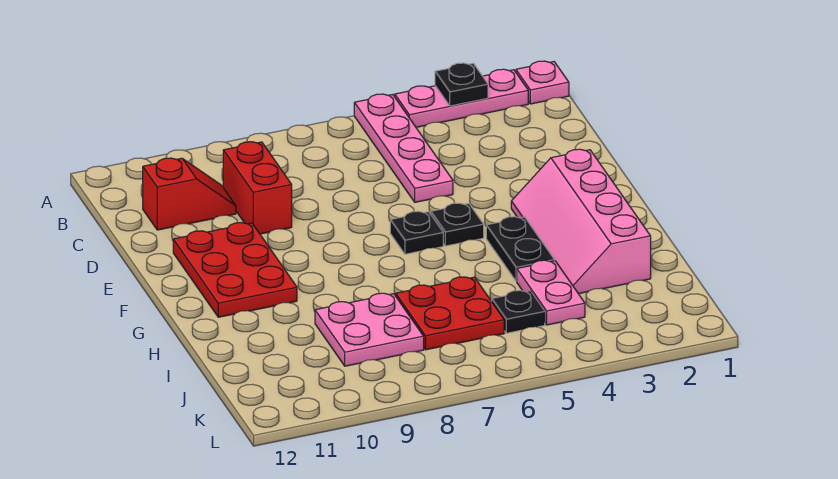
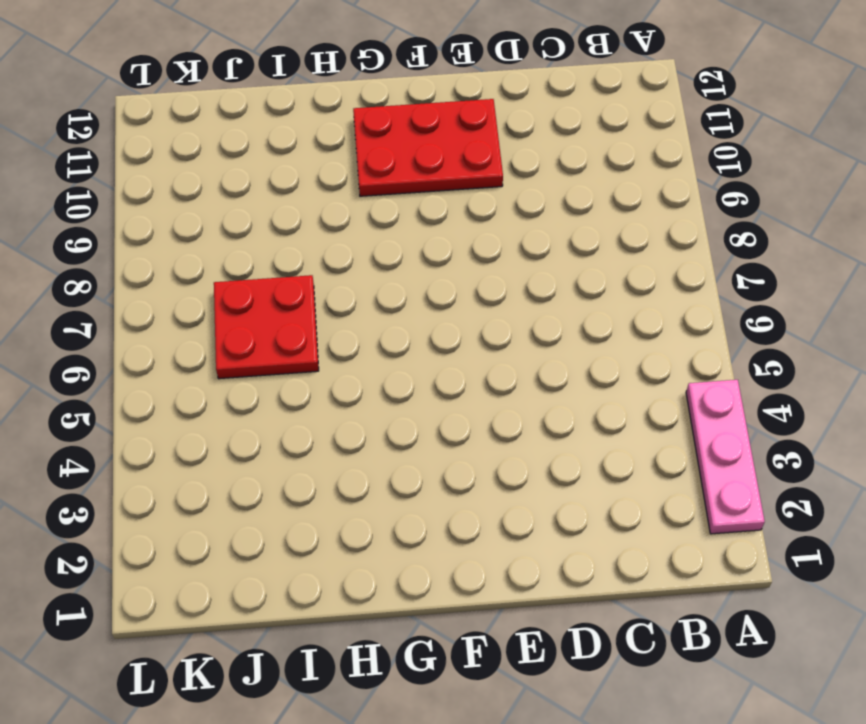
none -> pink 1x1 plate [516,61,569,104]
none -> pink 1x4 plate [354,94,453,202]
none -> red 1x2 brick [223,142,292,234]

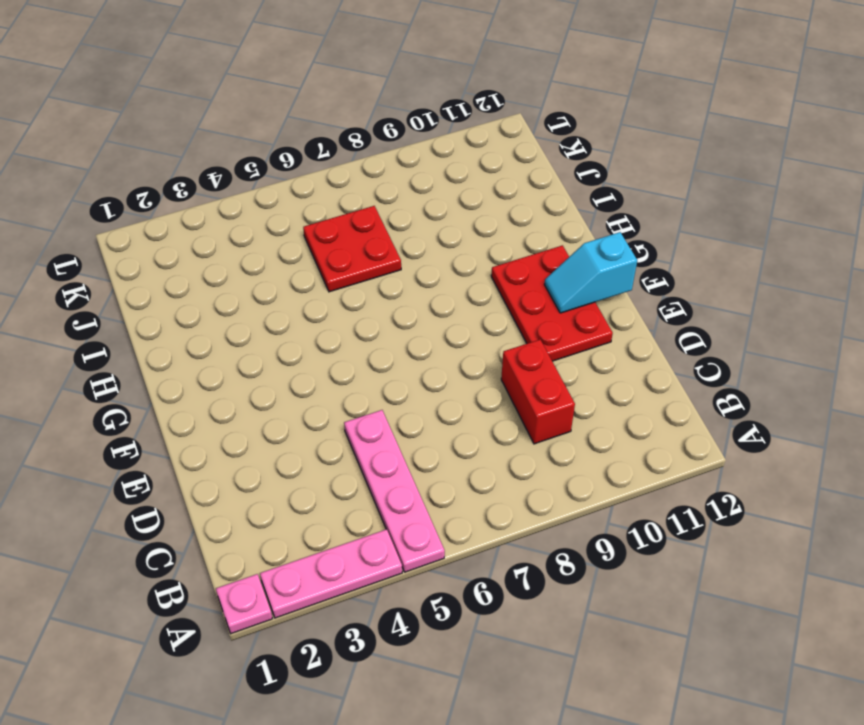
cyan 1x2 slope [545,232,637,313] -> none
none -> red 1x2 slope [143,158,236,230]
none -> pink 2x4 slope [511,149,651,294]
none -> black 1x1 plate [431,203,484,246]

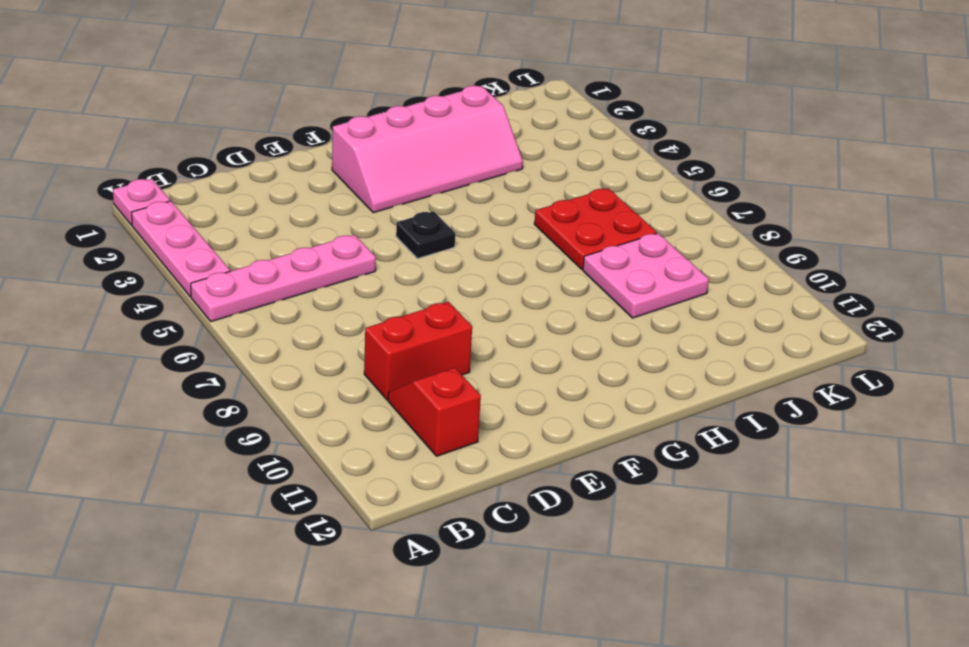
none -> red 2x3 plate [173,223,297,317]
none -> black 1x1 plate [390,211,443,254]
none -> black 1x2 plate [486,217,555,281]

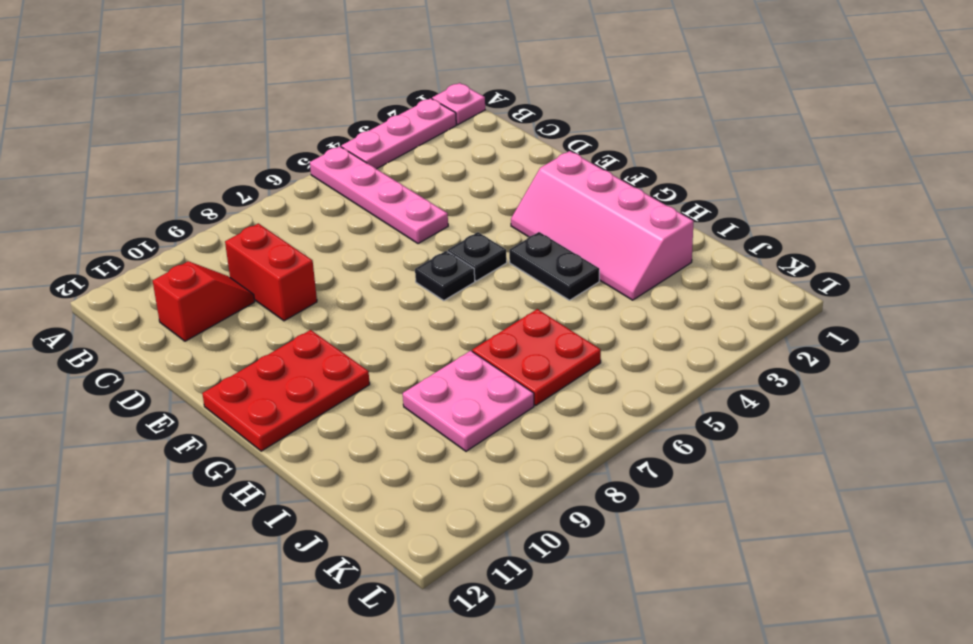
red 2x3 plate [202,330,370,451] -> red 2x3 plate turned to [173,223,297,317]
none -> pink 1x2 plate [517,260,585,325]
none -> black 1x1 plate [492,290,545,333]
none -> black 1x1 plate [435,63,488,106]

